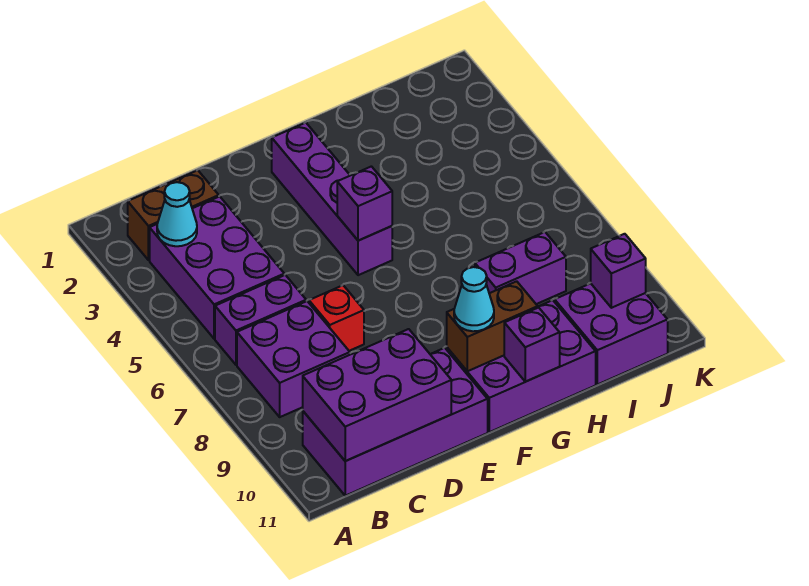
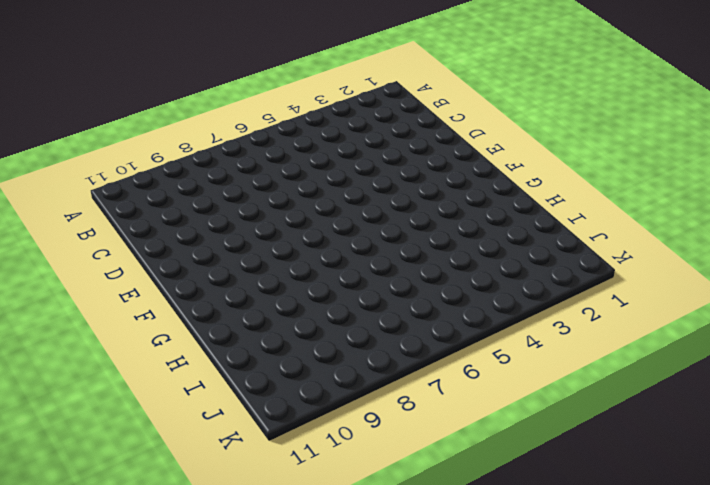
none -> brown 1x2 brick [128,170,219,260]
none -> purple 2x3 brick [150,196,284,339]
none -> purple 1x2 brick [215,275,306,365]

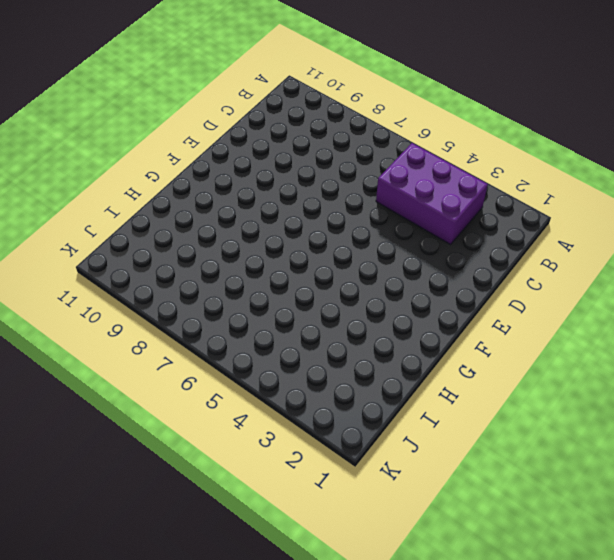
none -> brown 1x2 brick [128,170,219,260]
none -> purple 1x2 brick [215,275,306,365]
none -> purple 2x2 brick [237,301,350,417]

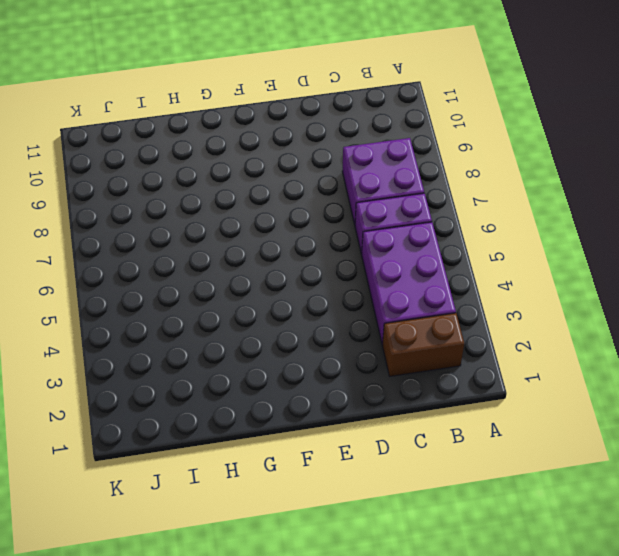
none -> purple 2x4 brick [303,348,488,496]
none -> red 1x1 brick [309,285,364,351]
none -> purple 1x4 brick [272,123,392,275]

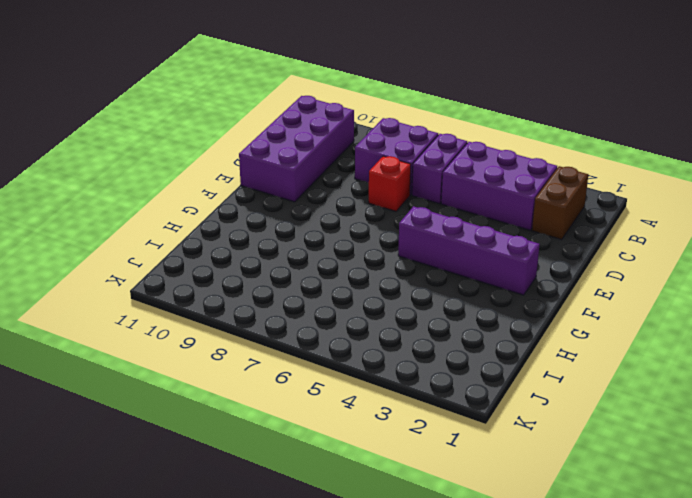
none -> purple 2x3 brick [447,300,596,432]
none -> purple 1x2 brick [475,232,566,304]
none -> purple 2x2 brick [555,283,668,385]

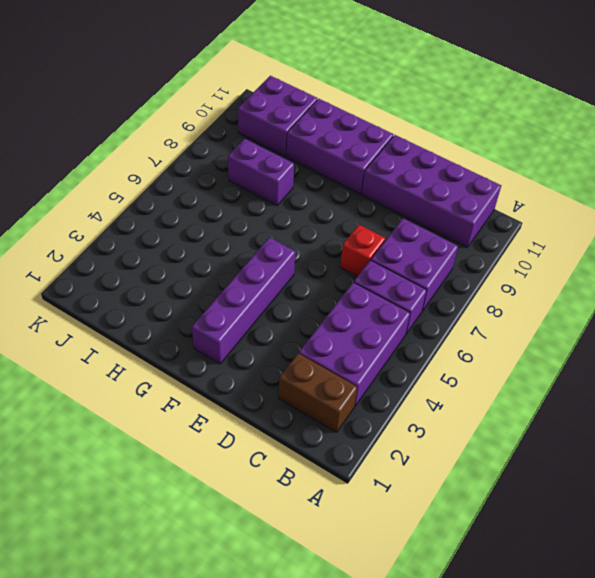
none -> cyan 1x1 cone [157,182,197,246]
none -> purple 2x3 brick [303,329,451,461]
none -> purple 1x1 brick [337,166,392,240]

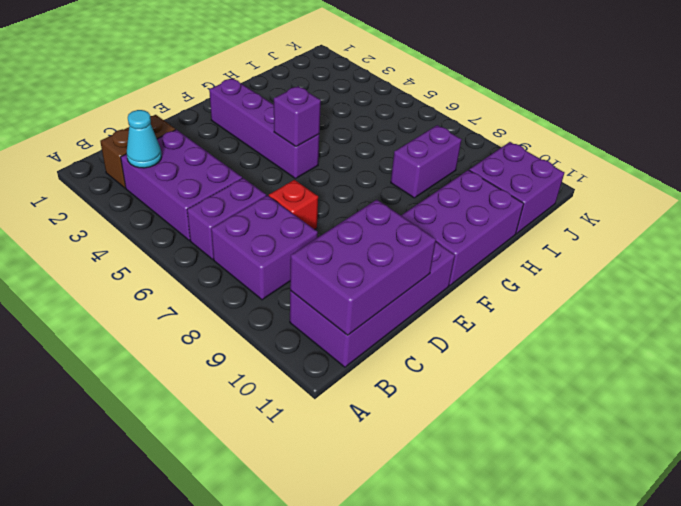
none -> brown 1x2 brick [447,281,538,371]
none -> purple 1x1 brick [504,308,560,382]
none -> purple 1x1 brick [591,234,646,308]

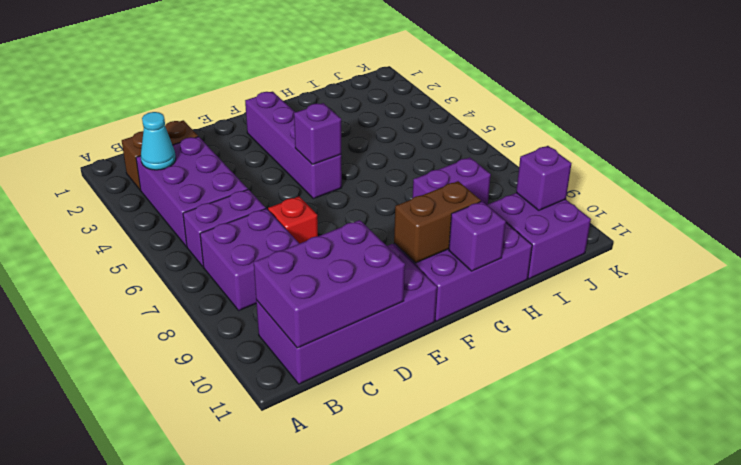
none -> cyan 1x1 cone [454,267,494,331]

